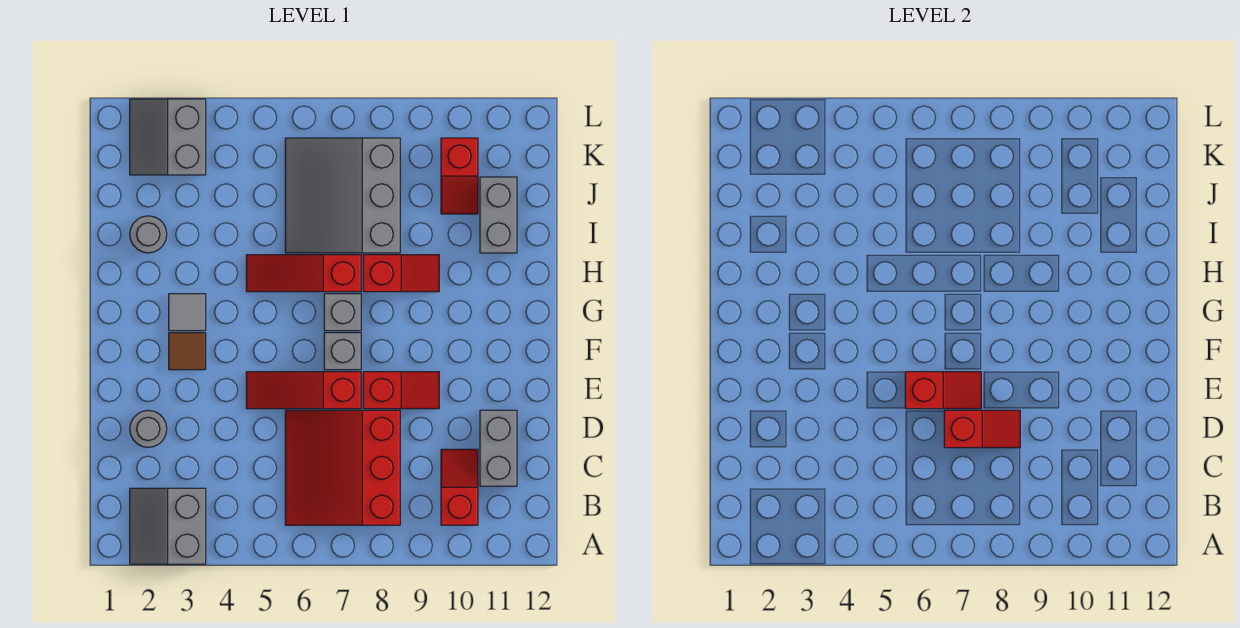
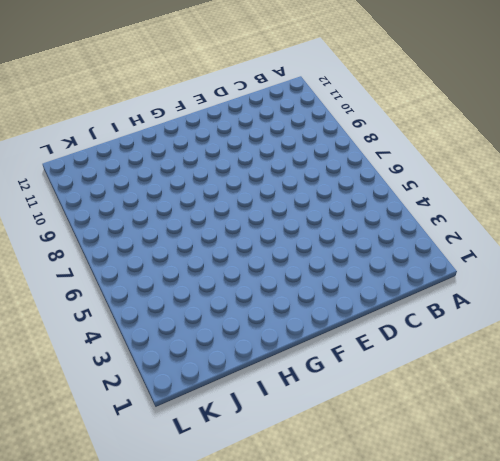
none -> grey 2x2 slope [130,488,206,564]
none -> red 3x3 slope [285,410,400,525]
none -> red 1x2 slope [441,449,478,525]

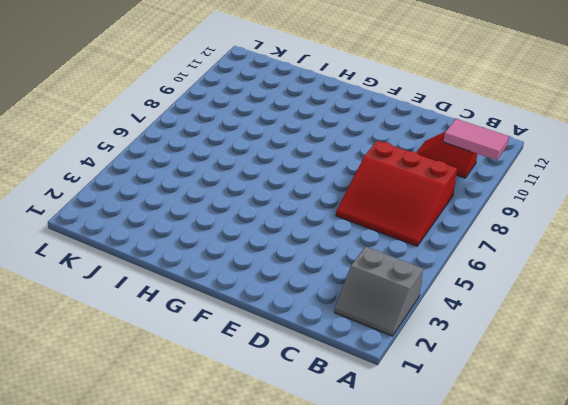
pink 1x2 tile [444,119,509,160] -> none
none -> grey 1x2 brick [480,410,517,486]
none -> grey 1x1 round brick [130,410,167,447]
none -> red 1x3 slope [246,372,361,409]

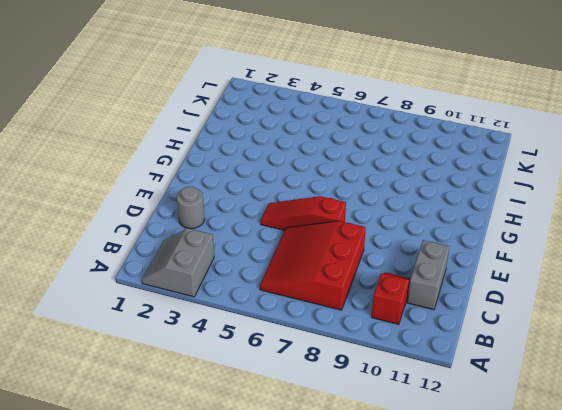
none -> red 1x2 slope [363,372,439,409]
none -> brown 1x1 tile [169,333,206,370]
none -> grey 1x1 brick [324,333,361,370]

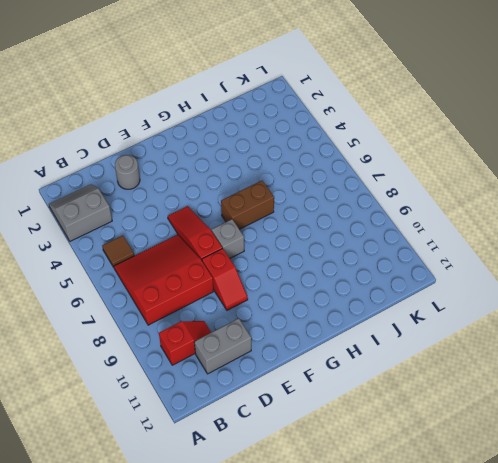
brown 1x1 tile [102,236,134,267] -> brown 1x1 tile moved to [169,333,206,370]
brown 1x2 brick [221,181,274,229] -> red 1x3 slope [246,255,361,292]
none -> grey 1x1 tile [169,294,206,331]
none -> grey 1x1 brick [324,294,361,331]
none -> red 1x2 slope [363,255,439,292]

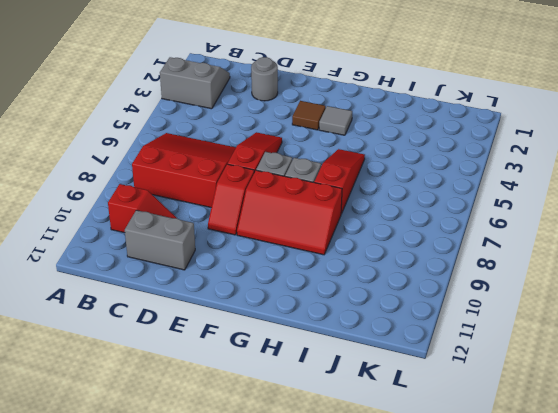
red 2x3 slope [237,170,342,255] -> red 1x2 slope [363,255,439,292]
none -> grey 1x1 round brick [130,216,167,253]
none -> grey 3x3 slope [285,138,400,253]
none -> grey 1x2 brick [480,177,517,253]

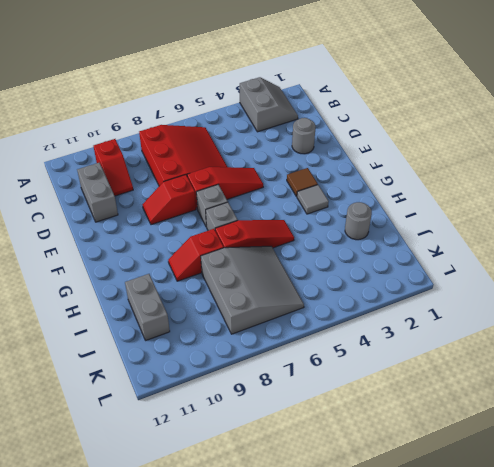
none -> red 1x2 slope [441,138,478,214]
none -> grey 2x2 slope [130,99,206,175]
none -> red 1x2 slope [944,410,1020,448]

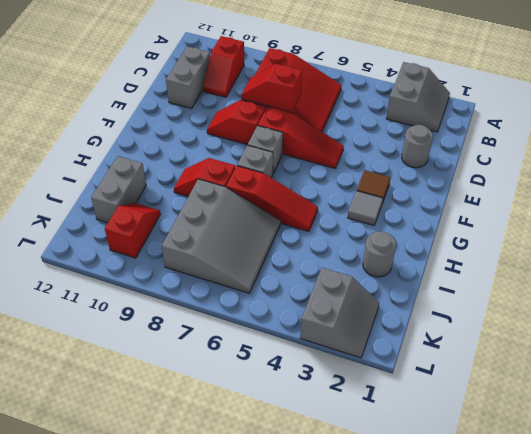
none -> red 1x2 slope [905,372,981,409]

